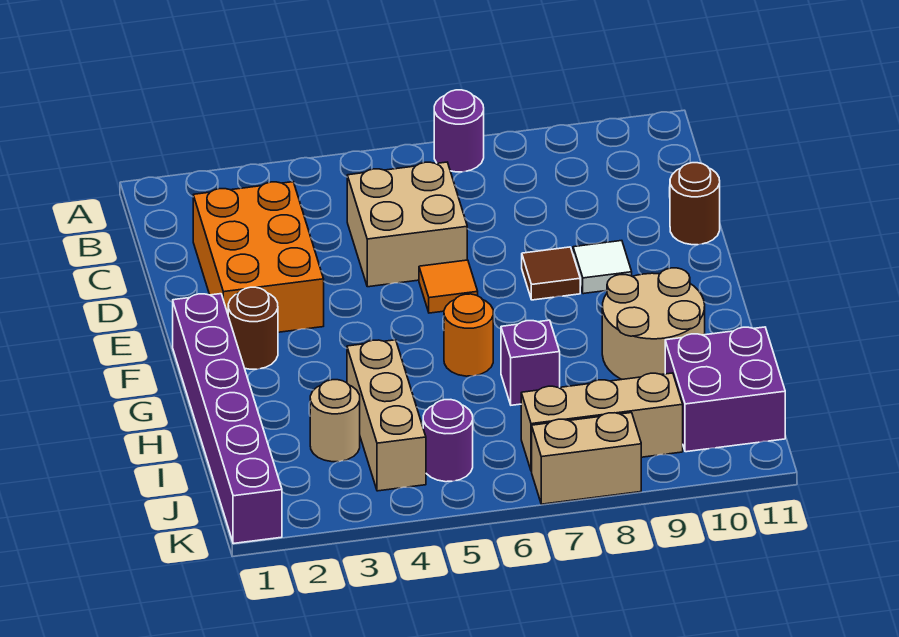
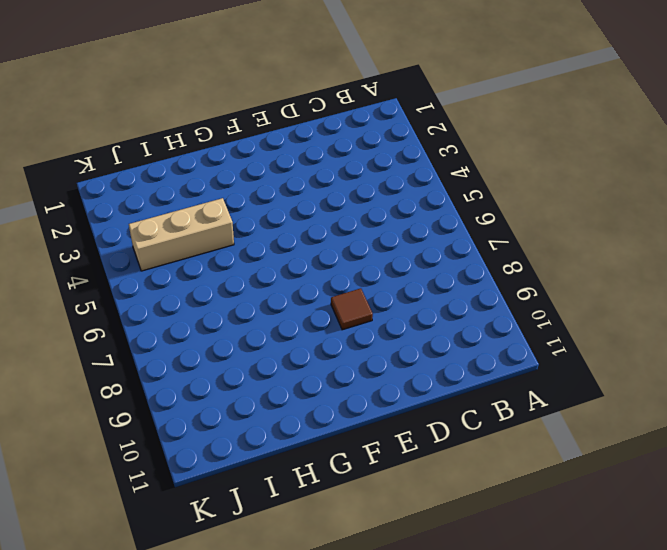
none -> purple 1x1 round brick [434,90,484,172]
none -> orange 2x3 brick [193,182,324,332]
none -> tan 2x2 brick [347,162,467,287]

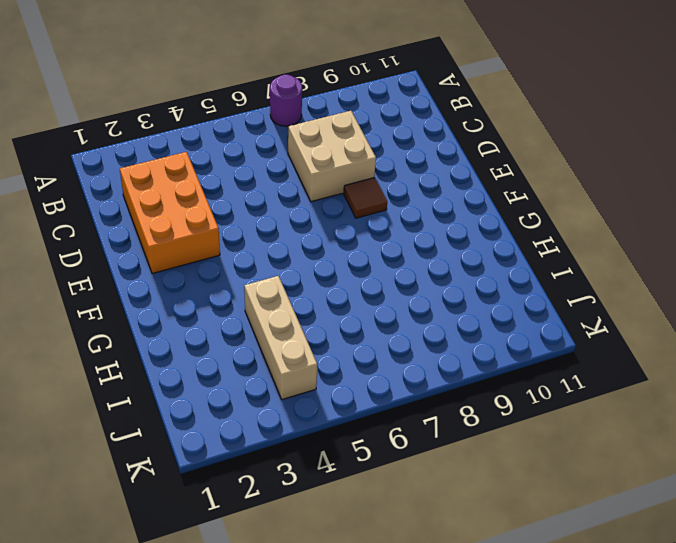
tan 2x2 brick [288,111,376,202] -> tan 2x2 brick moved to [347,162,467,287]
none -> brown 1x1 round brick [670,163,720,245]
none -> orange 1x1 tile [419,260,478,313]
none -> white 1x1 tile [573,241,632,294]

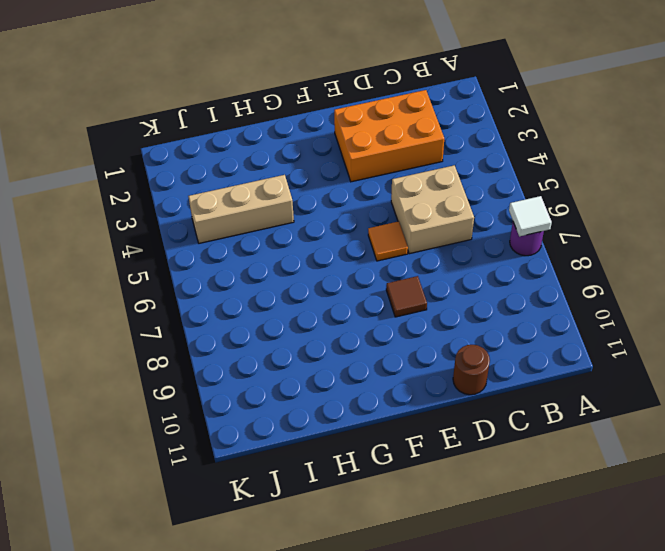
white 1x1 tile [509,196,552,236] -> white 1x1 tile moved to [573,241,632,294]
none -> purple 1x6 brick [173,294,282,544]
none -> brown 1x1 round brick [228,287,278,369]
none -> orange 1x1 round brick [444,294,493,376]

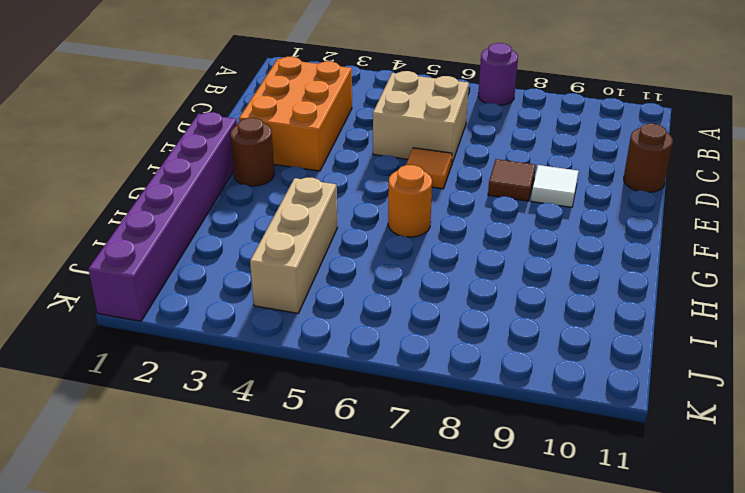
none -> tan 2x2 round brick [602,268,705,379]
none -> purple 1x1 brick [501,320,560,405]
none -> tan 1x1 round brick [310,380,360,462]

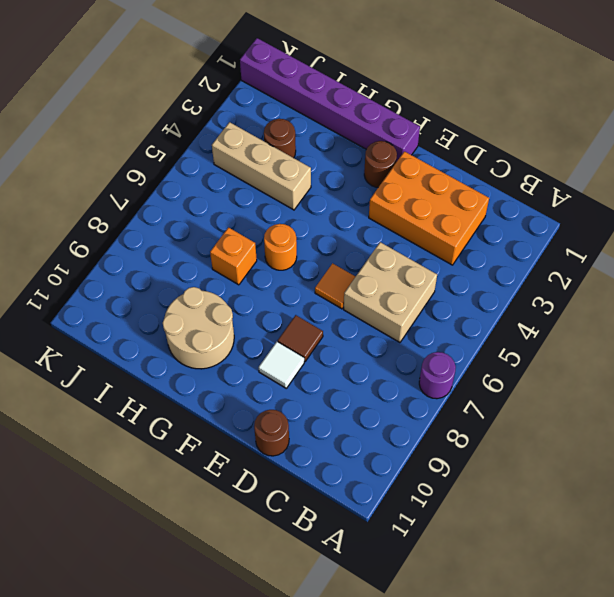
orange 1x1 brick [210,228,257,285] -> purple 1x1 brick [501,320,560,405]
brown 1x1 round brick [264,119,296,158] -> tan 1x1 round brick [310,380,360,462]
none -> purple 2x2 brick [665,327,785,452]
none -> purple 1x1 round brick [423,400,473,482]
none -> tan 1x3 brick [521,373,683,471]

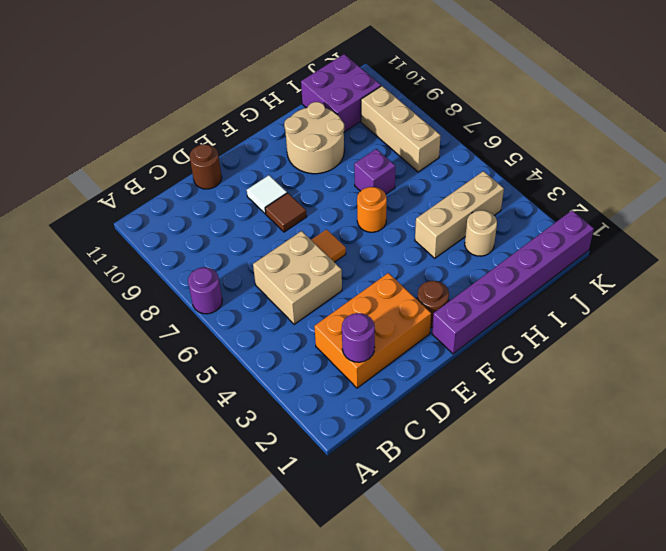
purple 1x1 round brick [342,313,375,362] -> purple 1x1 round brick moved to [423,400,473,482]
none -> tan 1x2 brick [532,413,641,504]

